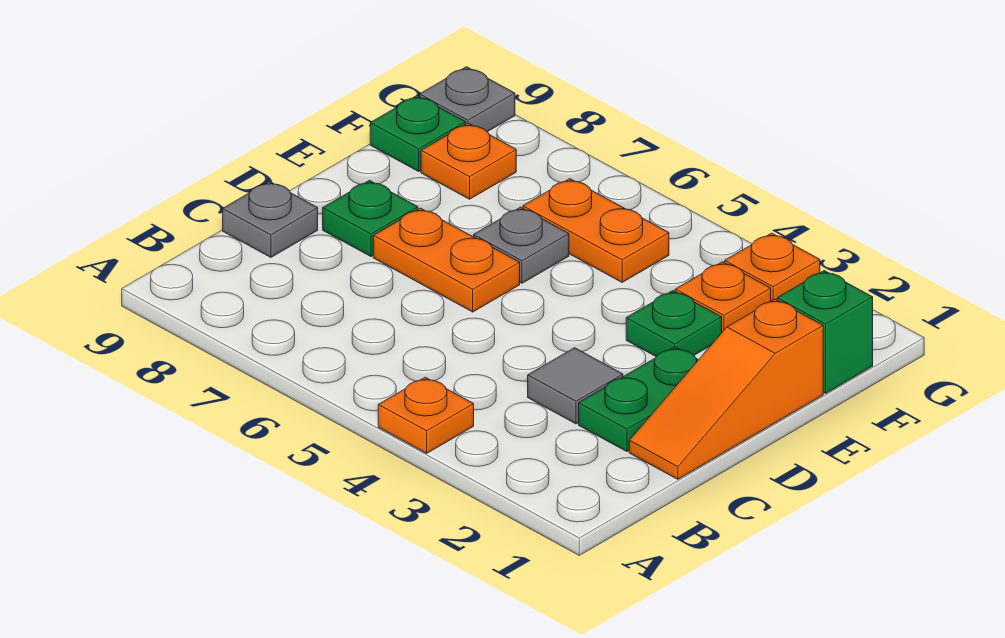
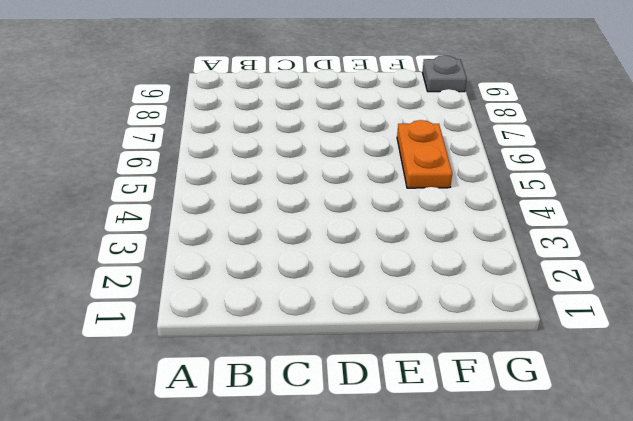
none -> orange 1x1 plate [378,377,474,453]
none -> orange 1x3 slope [629,299,823,479]
none -> green 1x2 plate [579,347,698,452]

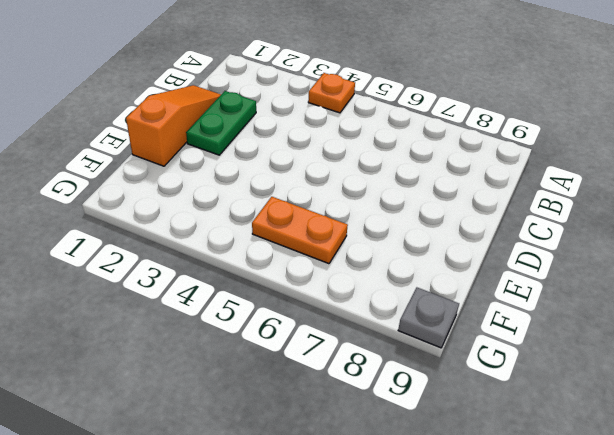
none -> grey 1x1 tile [528,348,623,424]
none -> grey 1x1 plate [223,181,318,257]
none -> orange 1x2 plate [373,208,520,312]

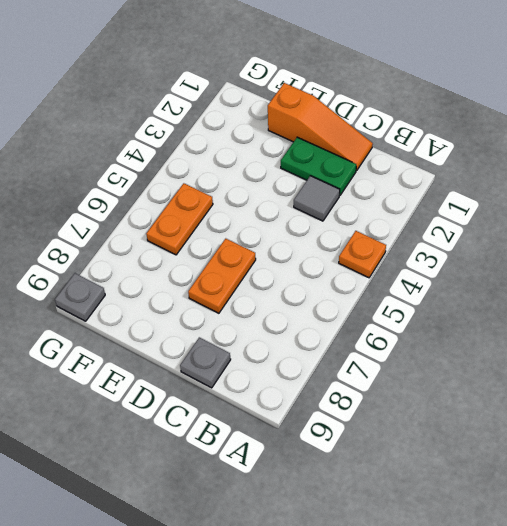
none -> green 1x1 plate [323,181,418,256]
none -> green 1x1 plate [626,291,722,356]
none -> grey 1x1 plate [474,207,569,283]

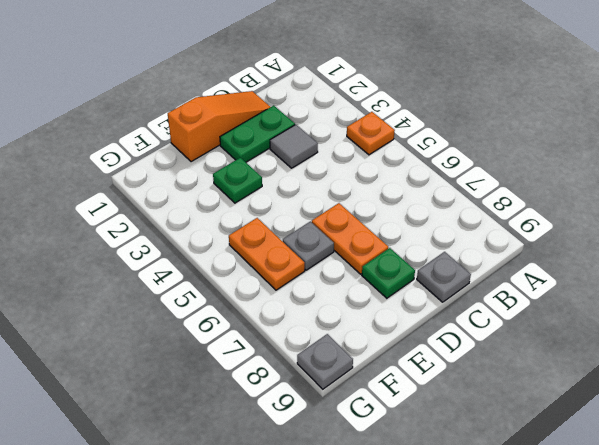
none -> green 1x1 brick [777,271,873,393]
none -> orange 1x1 plate [675,262,771,332]
none -> orange 1x1 plate [421,123,516,199]

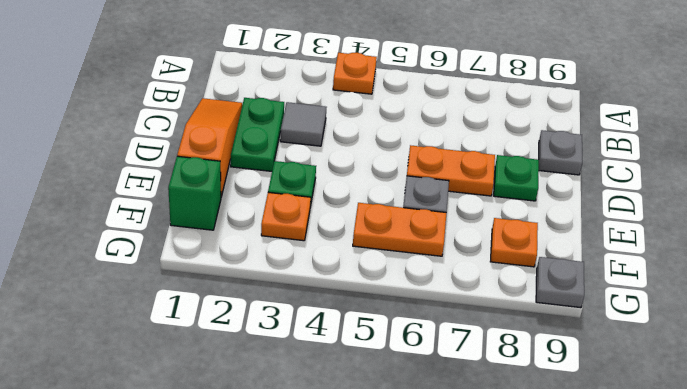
none -> green 1x1 plate [370,96,466,171]
none -> orange 1x1 plate [725,233,820,301]

